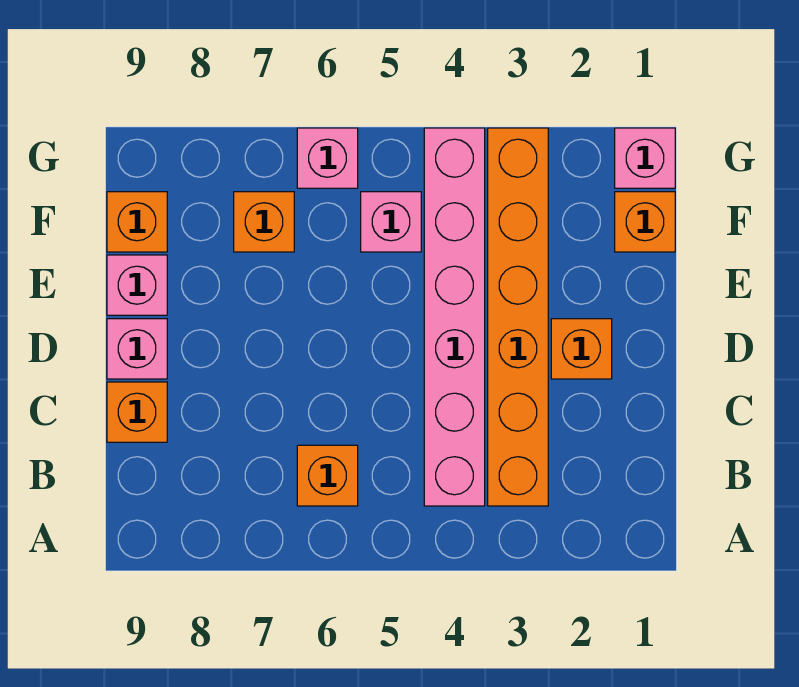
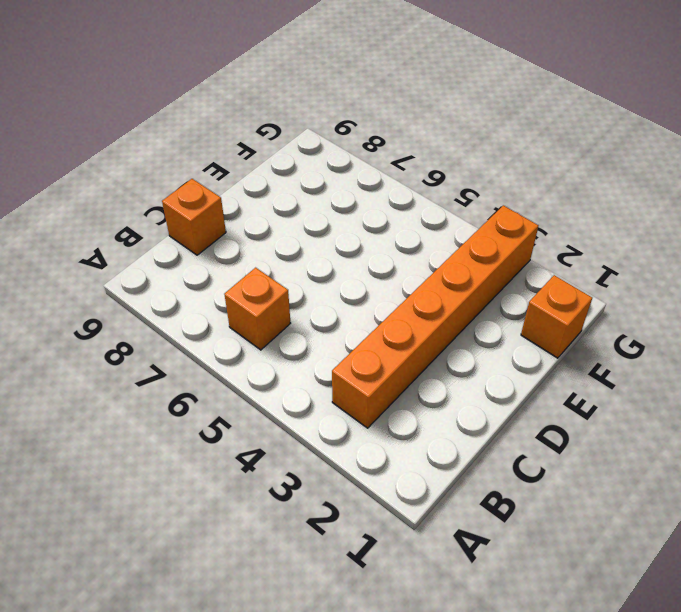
none -> pink 1x6 brick [424,128,485,506]
none -> orange 1x1 brick [551,319,612,379]
none -> pink 1x1 brick [107,319,167,379]

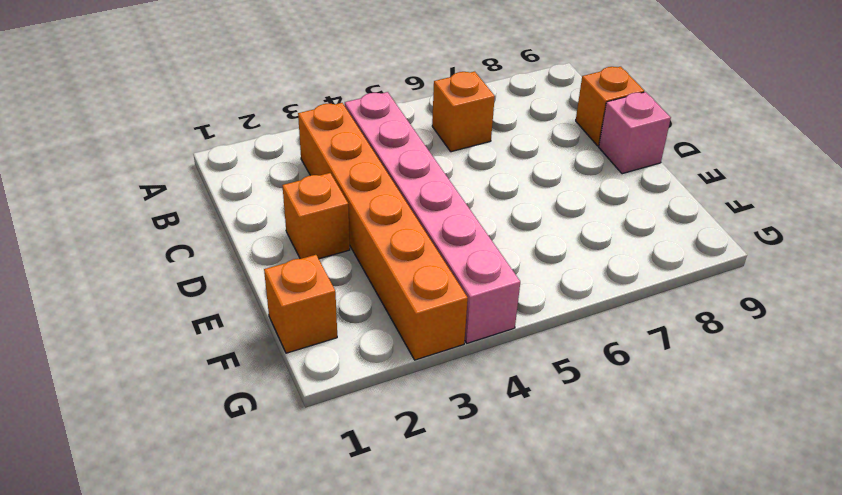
none -> pink 1x1 brick [107,255,167,315]
none -> pink 1x1 brick [361,192,421,252]
none -> orange 1x1 brick [234,192,294,252]

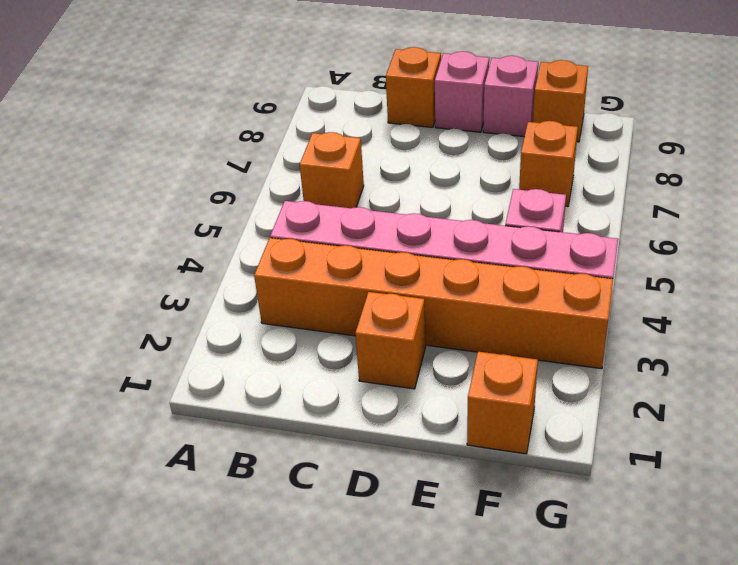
none -> pink 1x1 brick [615,128,675,188]
none -> pink 1x1 brick [297,128,358,188]

